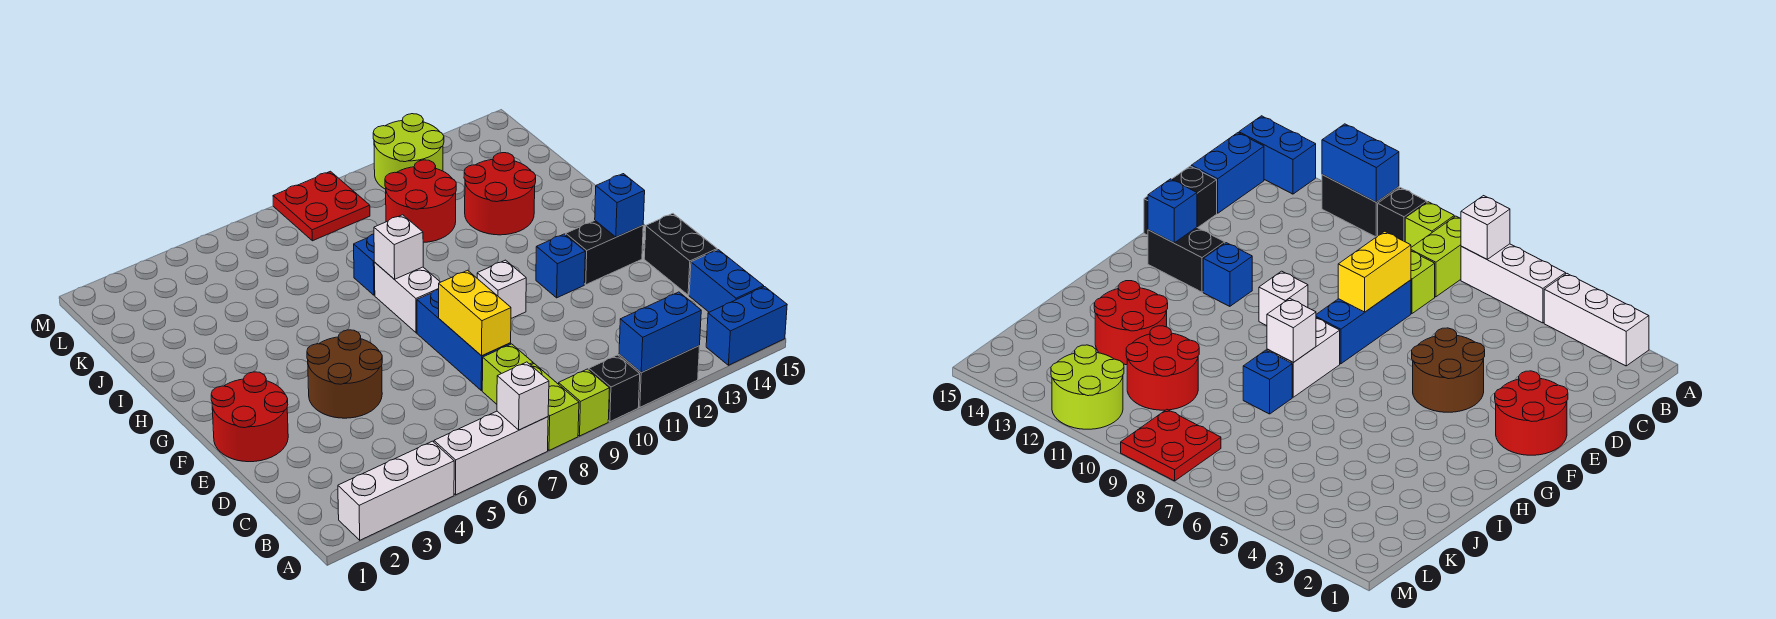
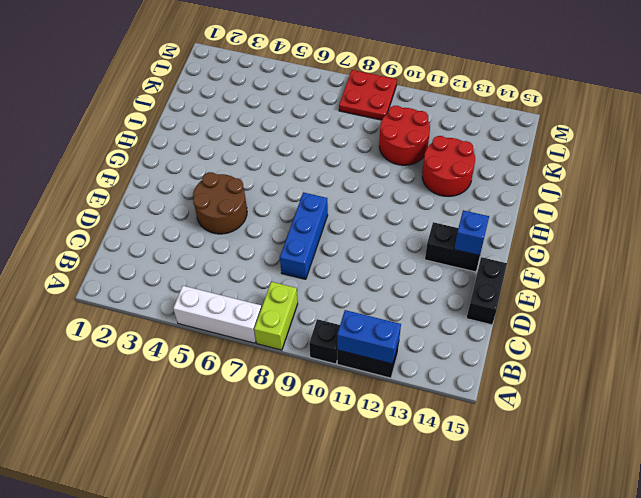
none -> white 1x3 brick [338,441,454,540]
none -> lime 1x1 brick [559,369,610,436]
none -> blue 1x2 brick [706,287,787,365]

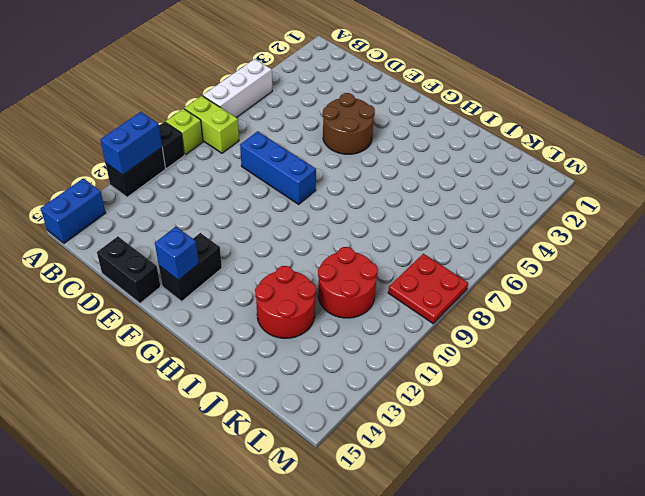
none -> white 1x3 brick [338,441,454,540]
none -> blue 1x2 brick [689,250,764,312]
none -> lime 1x1 brick [482,344,533,404]

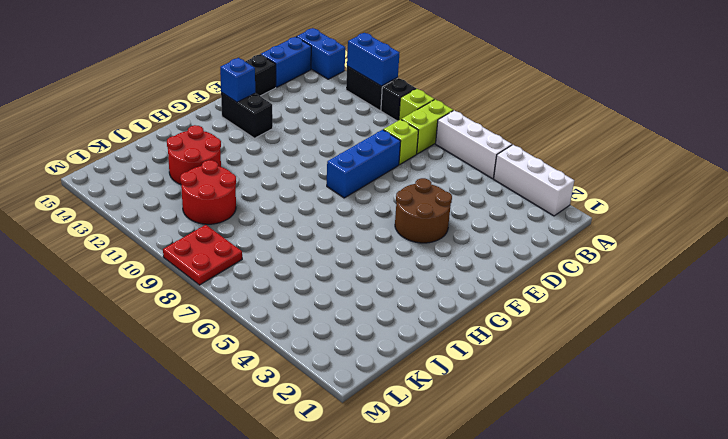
none -> red 2x2 round brick [211,372,288,462]
none -> white 1x1 brick [477,260,526,318]
none -> blue 1x1 brick [536,234,585,298]

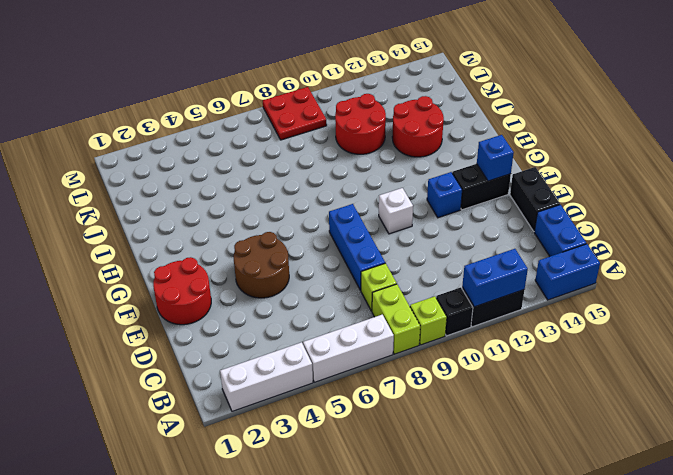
none -> white 1x2 brick [374,263,440,333]
none -> blue 1x1 brick [354,234,375,295]
none -> lime 2x2 round brick [373,114,444,189]

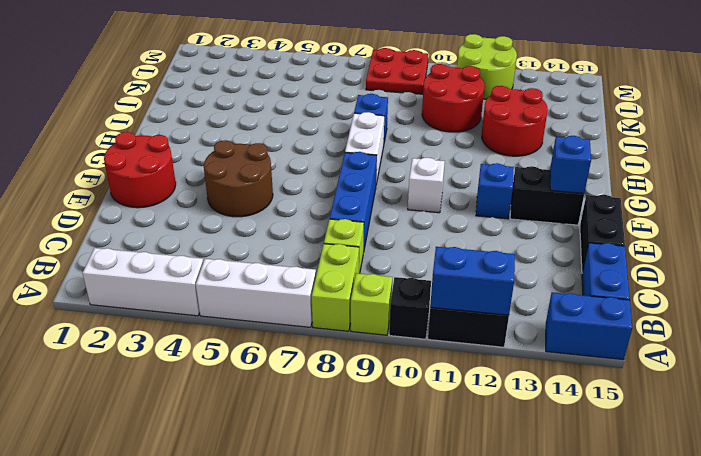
none -> white 1x1 brick [497,362,549,430]
none -> yellow 1x2 brick [439,270,511,356]
none -> white 1x1 brick [374,215,423,279]

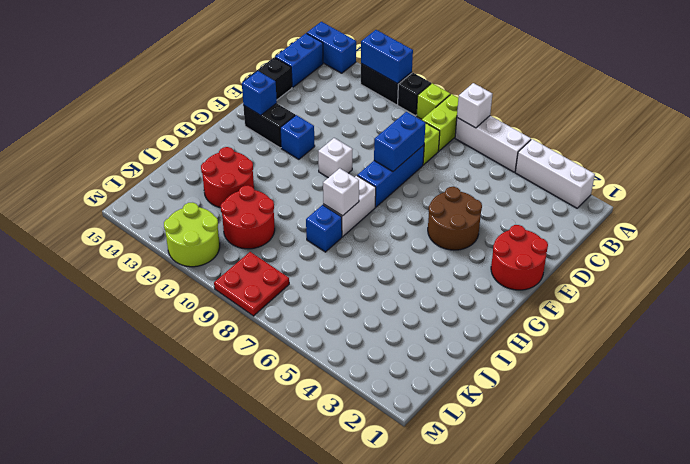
blue 1x2 brick [374,112,426,172] -> yellow 1x2 brick [439,270,511,356]

